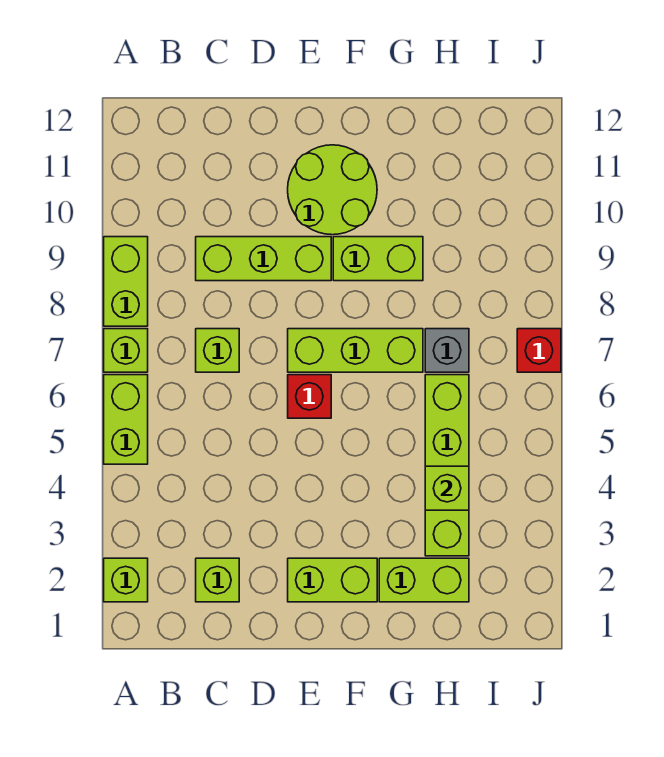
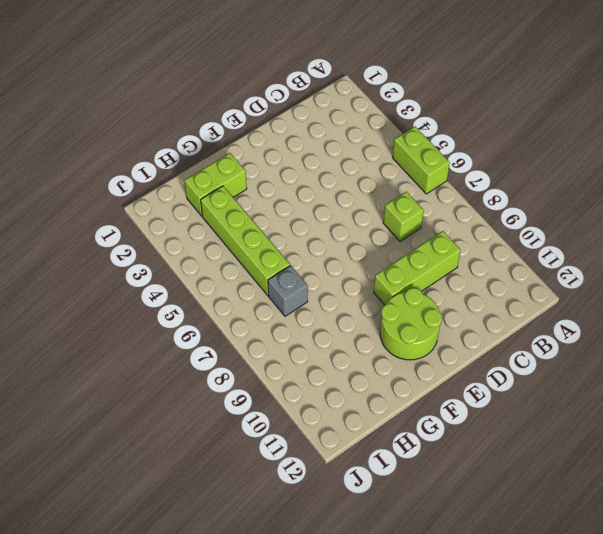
none -> lime 1x1 brick [104,558,148,602]
none -> lime 1x1 brick [104,329,148,372]
none -> lime 1x2 brick [104,237,148,326]

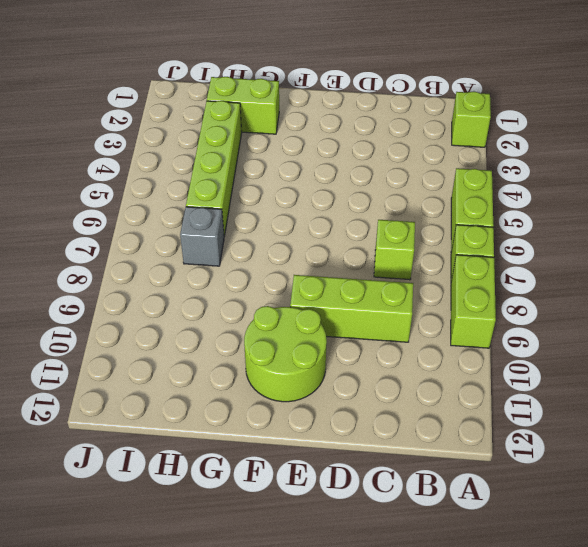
none -> lime 1x1 brick [196,558,239,602]
none -> lime 1x2 brick [288,558,377,602]
none -> red 1x1 brick [288,375,331,418]

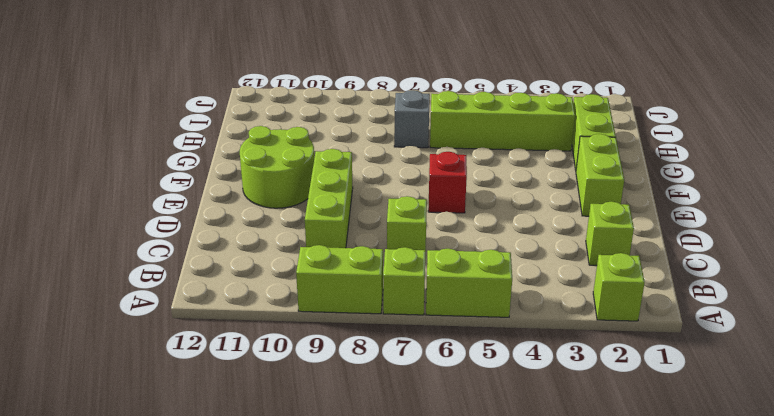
none -> lime 1x3 brick [288,329,423,372]
none -> lime 1x2 brick [333,237,423,281]
none -> red 1x1 brick [517,329,561,372]

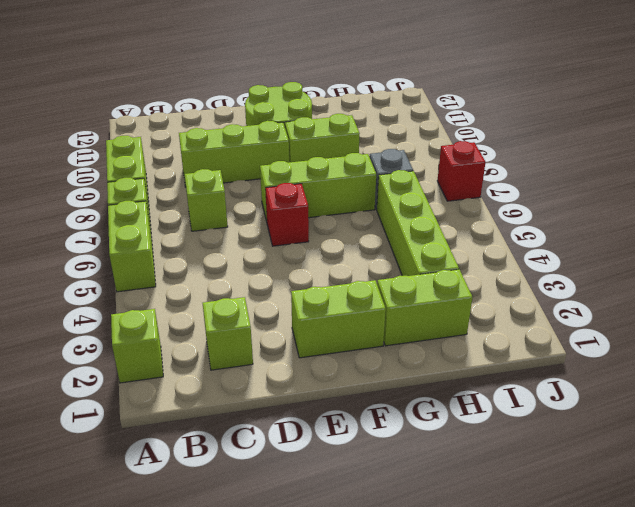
none -> lime 1x1 brick [425,466,469,510]

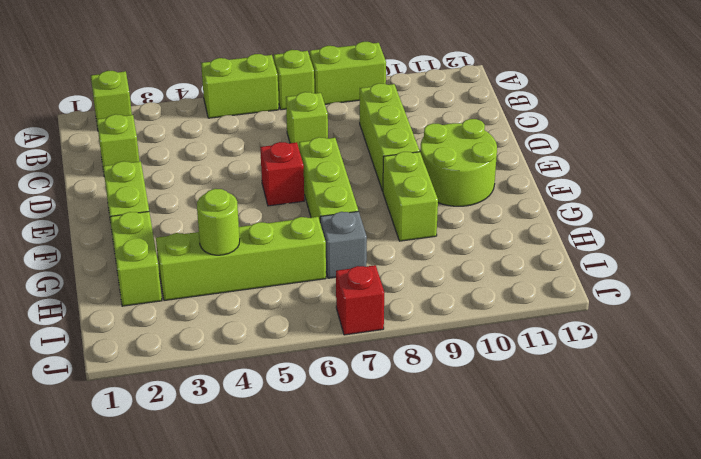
lime 1x1 round brick [197,189,240,255] -> lime 1x1 brick [425,466,469,510]

